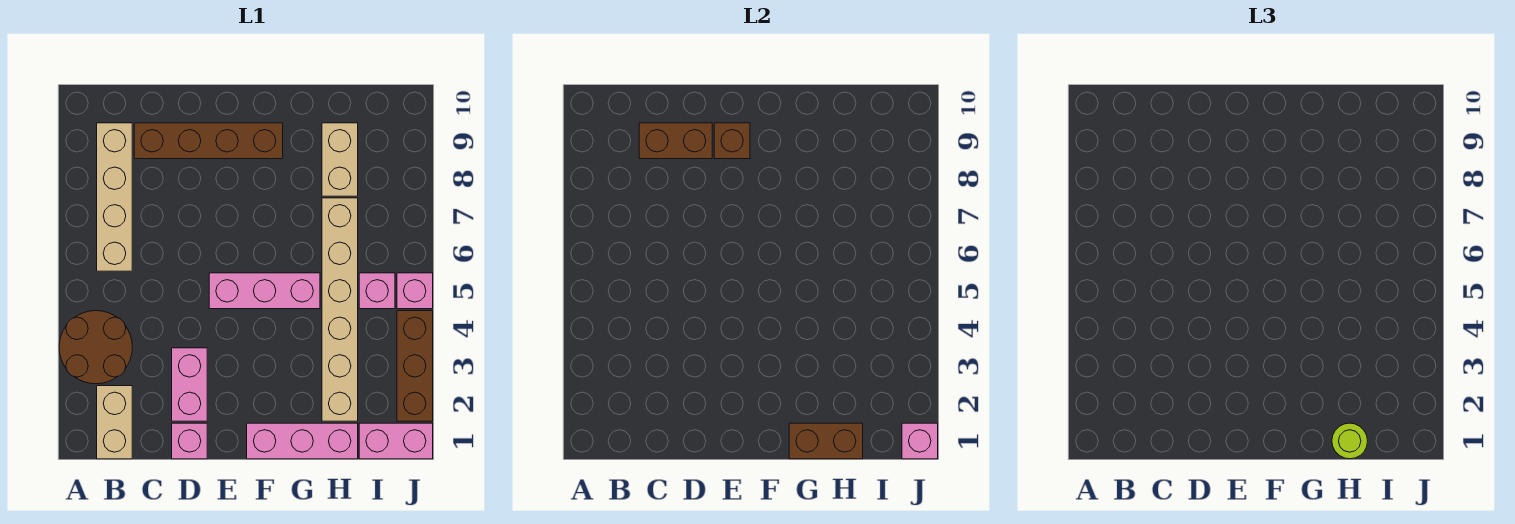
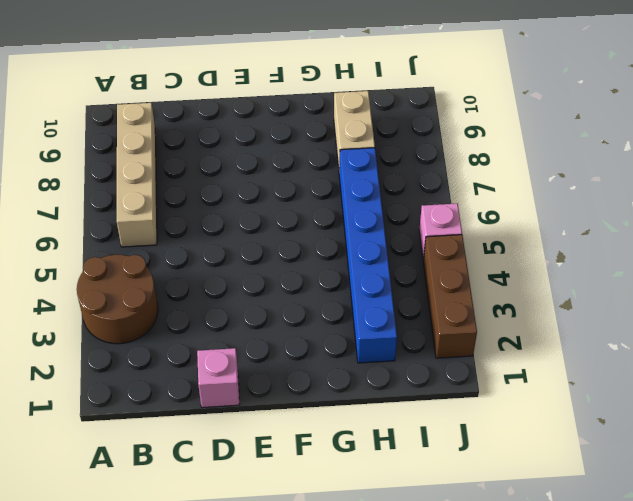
blue 1x6 brick [339,148,397,363] -> tan 1x6 brick [322,198,358,421]
none -> tan 1x2 brick [97,386,132,459]
none -> brown 1x4 brick [134,123,283,159]
none -> pink 1x2 brick [172,348,207,421]

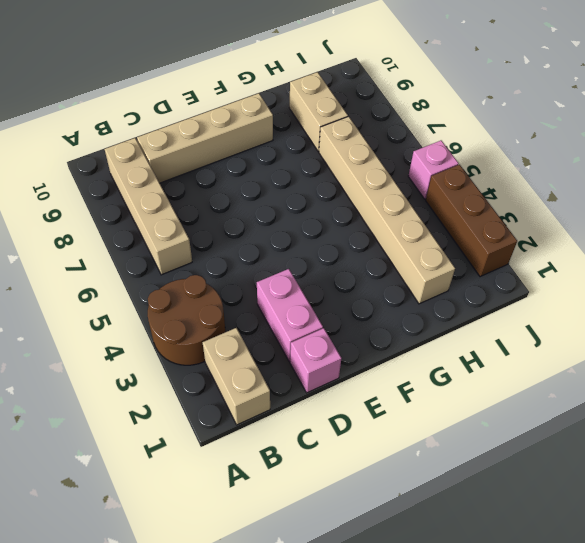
tan 1x4 brick [137,93,273,183] -> brown 1x4 brick [134,123,283,159]
none -> pink 1x3 brick [209,273,320,309]
none -> pink 1x3 brick [247,423,358,459]
none -> pink 1x2 brick [359,423,433,459]

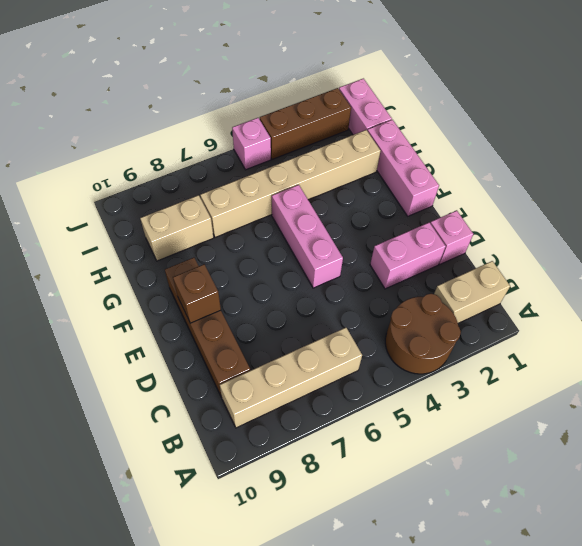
none -> pink 1x1 brick [359,273,395,309]
none -> brown 1x2 brick [639,123,712,159]
none -> brown 1x2 brick [789,423,863,459]

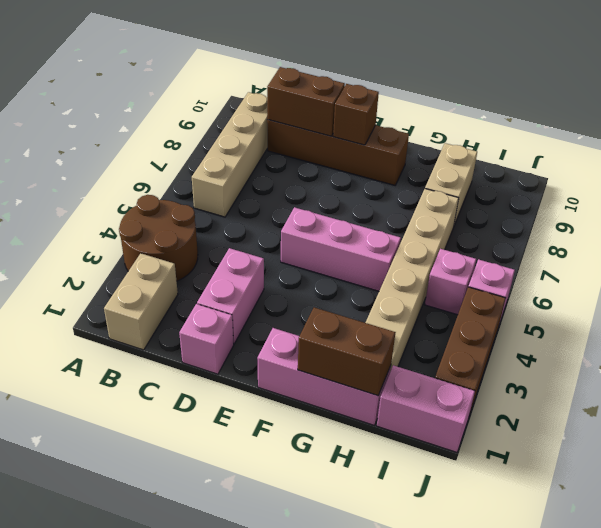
none -> pink 1x1 brick [902,423,938,459]
none -> lime 1x1 round brick [1332,423,1368,459]

